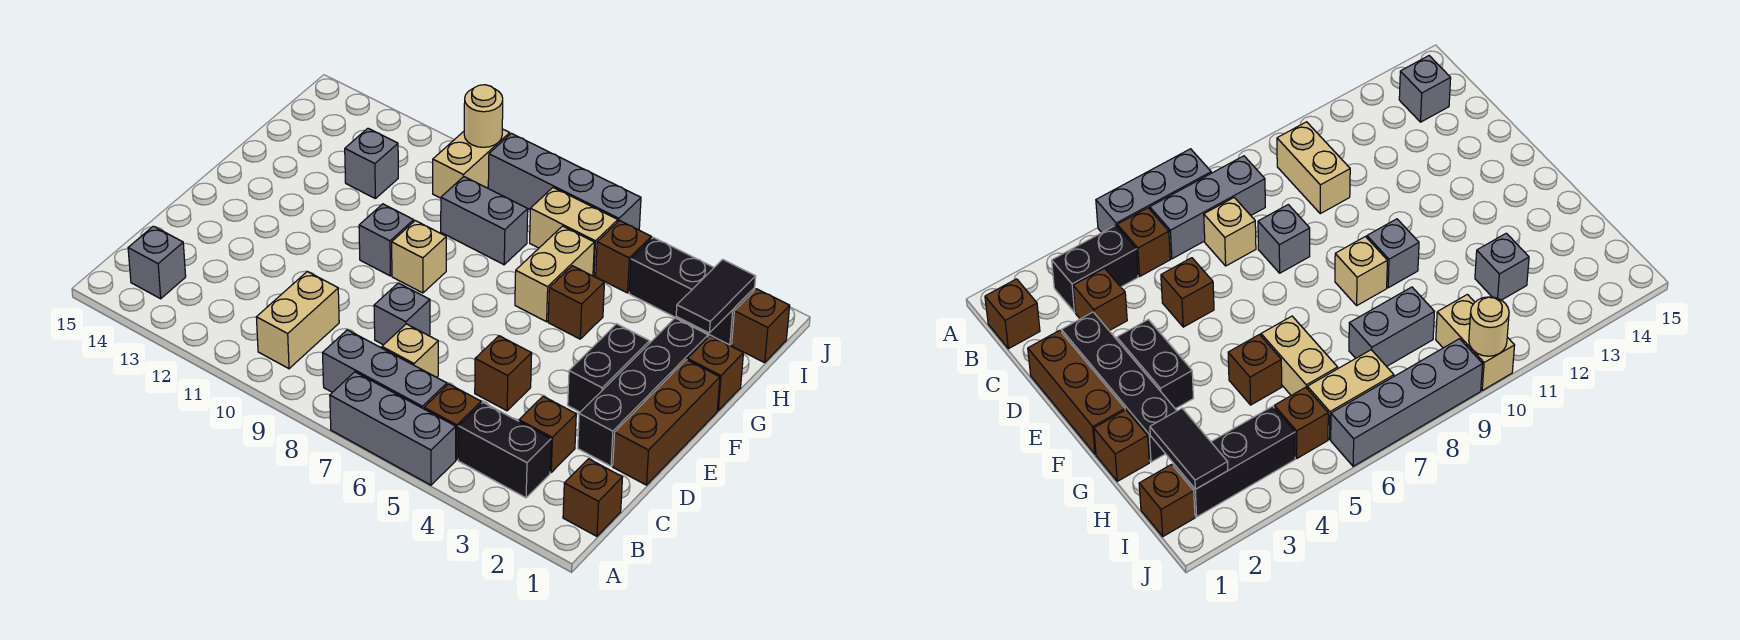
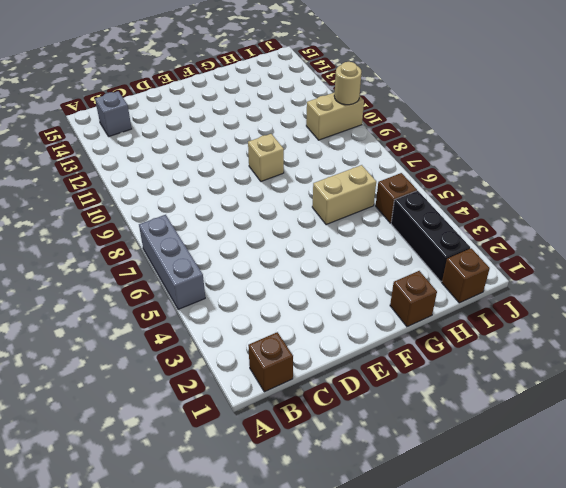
none -> black 1x2 brick [458,403,551,498]
none -> brown 1x1 brick [424,384,481,460]
none -> grey 1x3 brick [323,330,447,409]

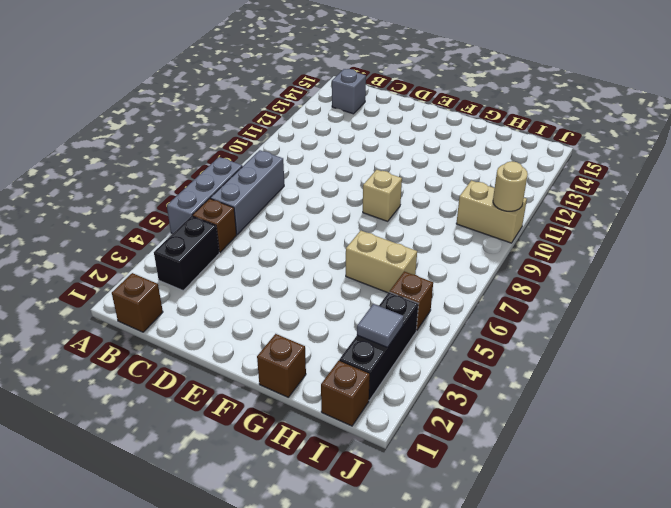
grey 1x1 tile [357,304,404,347] -> none
none -> tan 1x2 brick [256,272,339,369]
none -> brown 1x1 brick [519,396,576,472]
none -> tan 1x1 brick [382,324,438,377]

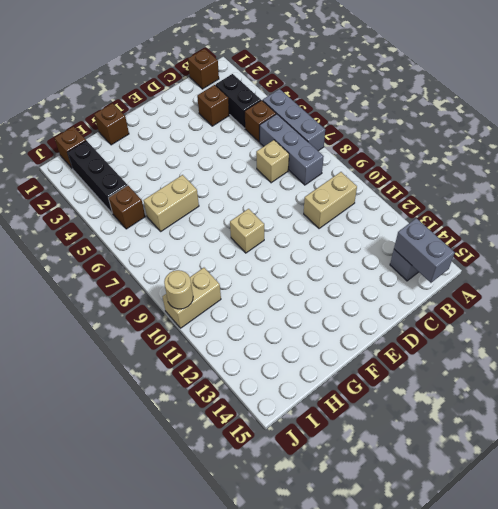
grey 1x2 brick [394,218,455,283] -> grey 1x2 brick moved to [441,177,528,265]
none -> brown 1x3 brick [613,360,720,485]
none -> black 1x4 brick [578,318,708,466]
none -> brown 1x1 brick [475,336,532,411]

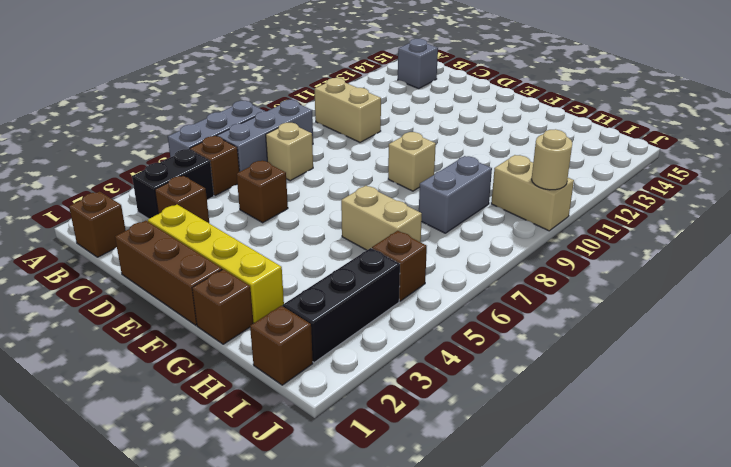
yellow 1x4 brick [148,204,284,323] -> black 1x4 brick [578,318,708,466]
none -> grey 1x1 brick [374,283,430,345]
none -> black 1x2 brick [568,324,650,412]
none -> grey 1x1 brick [359,204,414,276]

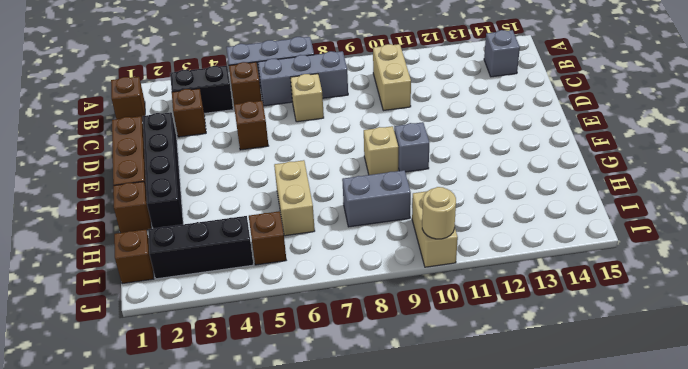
none -> grey 1x1 brick [374,283,430,345]
none -> black 1x2 brick [568,324,650,412]
none -> brown 1x1 brick [548,266,604,339]

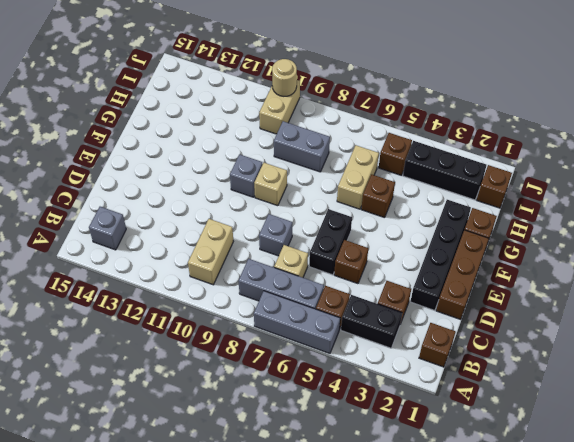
black 1x2 brick [309,209,352,275] -> black 1x2 brick moved to [568,324,650,412]
none -> grey 1x1 brick [345,128,398,198]
none -> tan 1x2 brick [530,188,618,276]
none -> grey 1x4 brick [488,133,641,230]

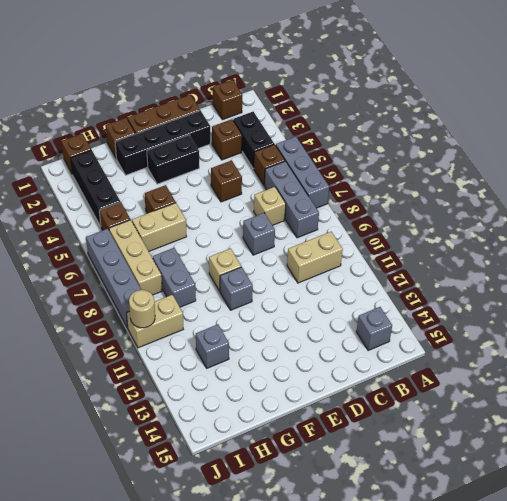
tan 1x3 brick [109,220,162,295] -> tan 1x2 brick [530,188,618,276]
none -> black 1x2 tile [676,259,756,333]

